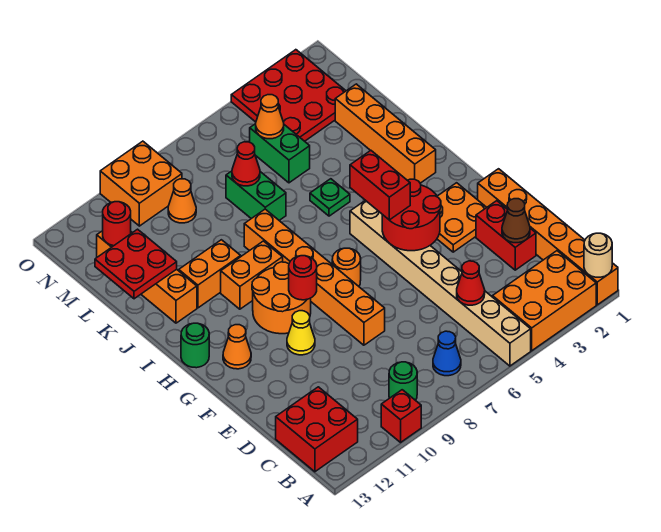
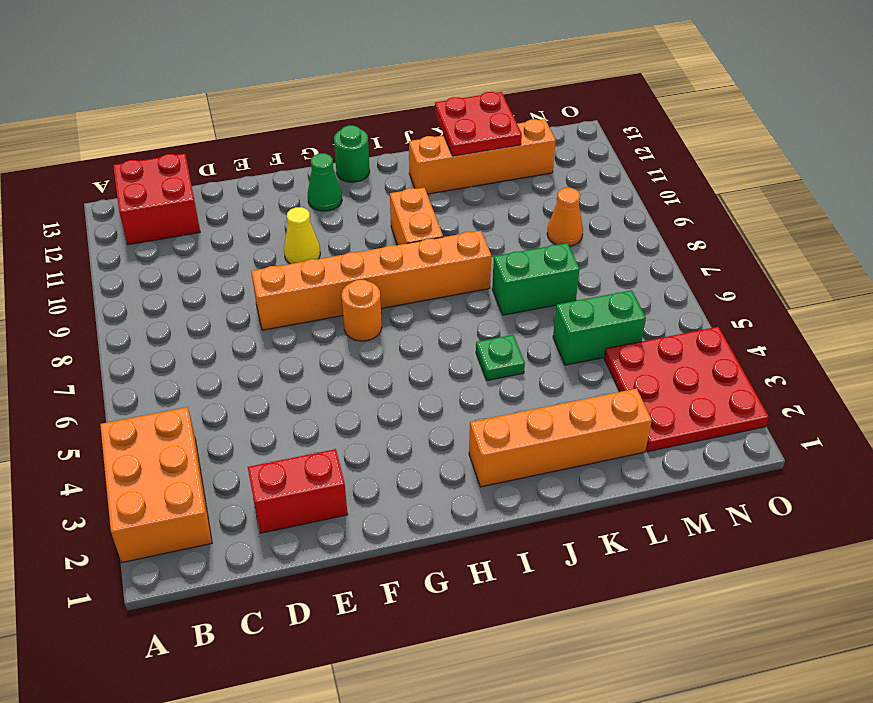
green 1x1 cone [308,153,342,211] -> orange 1x1 cone [223,325,251,369]
none -> orange 1x6 brick [478,169,618,305]
none -> tan 1x8 brick [350,200,531,366]
none -> red 1x1 brick [381,390,421,442]
none -> blue 1x1 cone [433,331,461,376]

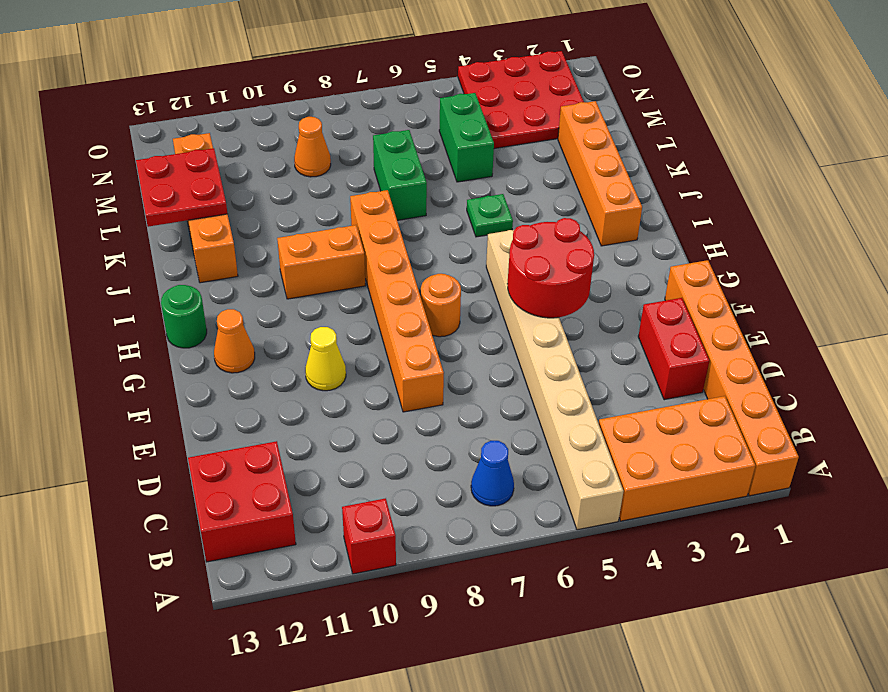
none -> green 1x1 round brick [389,362,417,400]
none -> orange 2x2 plate [437,183,487,252]
none -> orange 2x2 round brick [252,262,311,334]
none -> orange 1x2 brick [179,240,241,308]

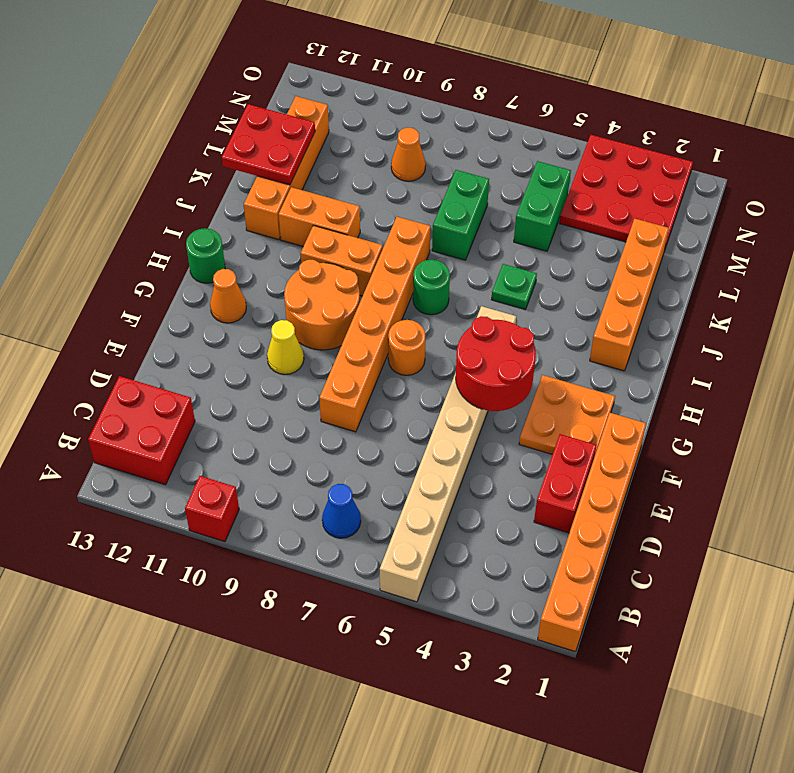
green 1x1 round brick [413,260,450,315] -> green 1x1 round brick moved to [389,362,417,400]
none -> orange 2x3 brick [493,251,596,351]
none -> orange 2x2 brick [100,141,182,226]
none -> tan 1x1 round brick [584,233,612,277]
none -> red 1x1 cone [457,261,485,305]

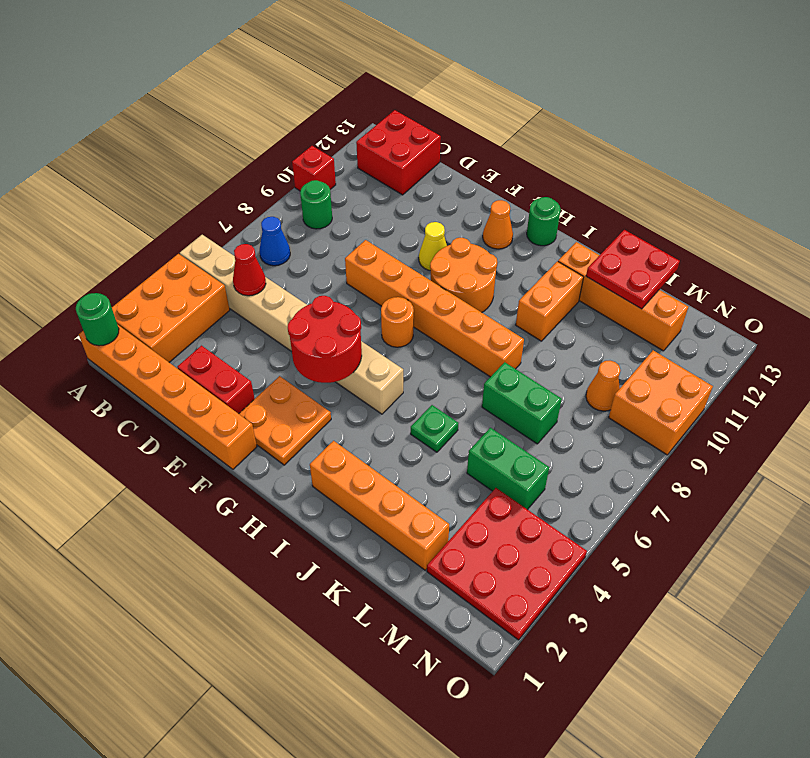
green 1x1 round brick [76,293,119,346] -> tan 1x1 round brick [584,233,612,277]
none -> orange 1x2 brick [221,241,283,309]
none -> brown 1x1 cone [502,199,530,243]
none -> red 1x1 round brick [289,256,317,300]
none -> red 1x1 cone [232,142,260,186]

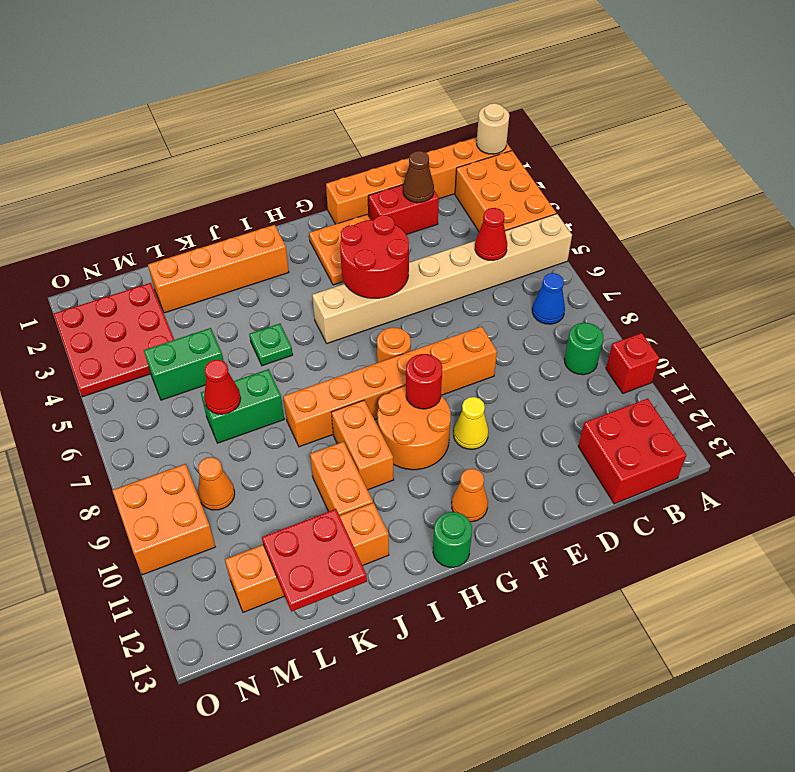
none -> orange 1x1 cone [256,95,284,139]
none -> red 1x1 round brick [103,202,131,246]
none -> red 1x2 brick [350,150,410,220]

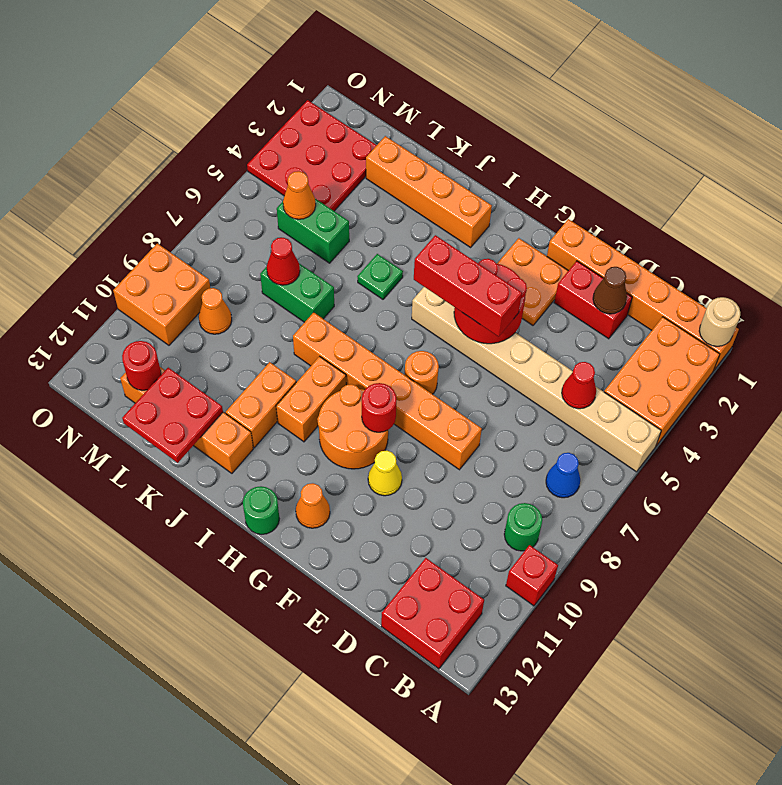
red 1x3 brick [414,235,522,337] -> red 1x2 brick [350,150,410,220]

